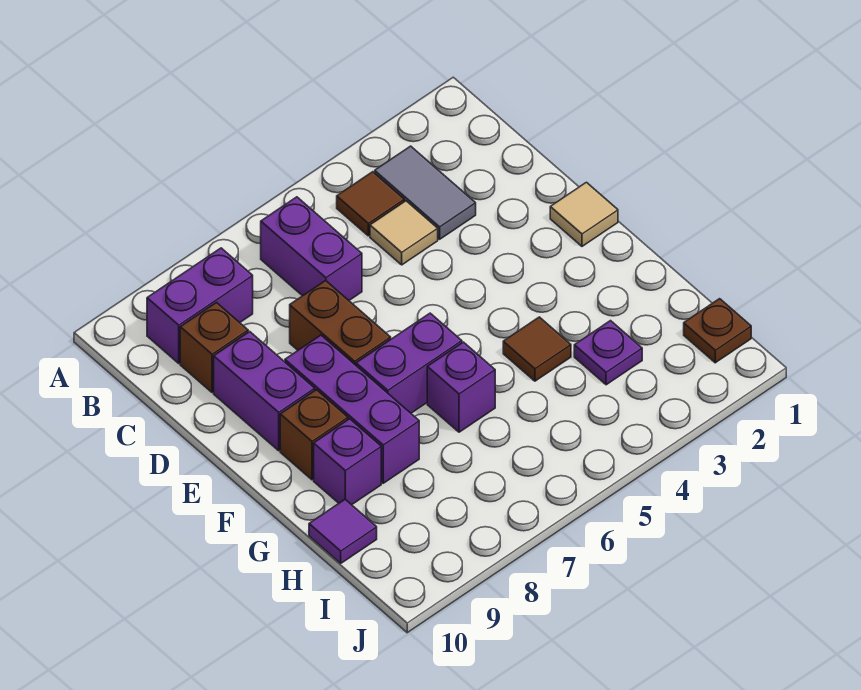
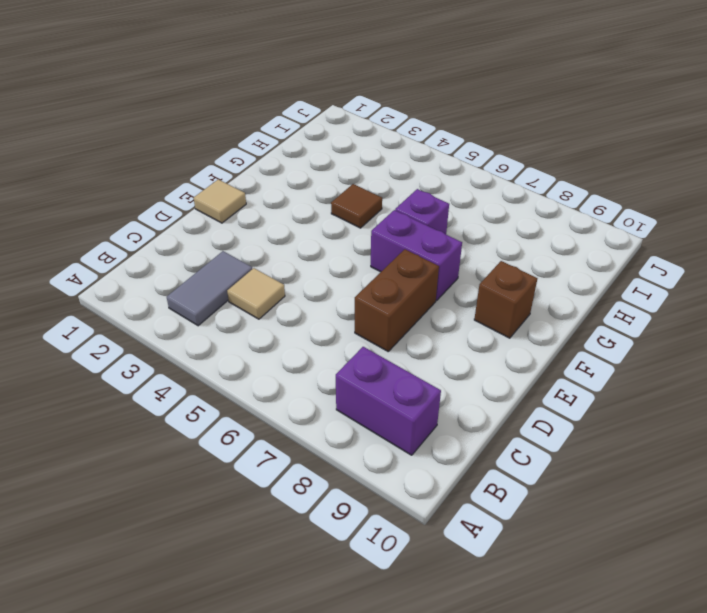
none -> brown 1x1 tile [337,172,404,236]
none -> purple 1x2 brick [261,197,362,300]
none -> brown 1x1 brick [180,303,248,393]

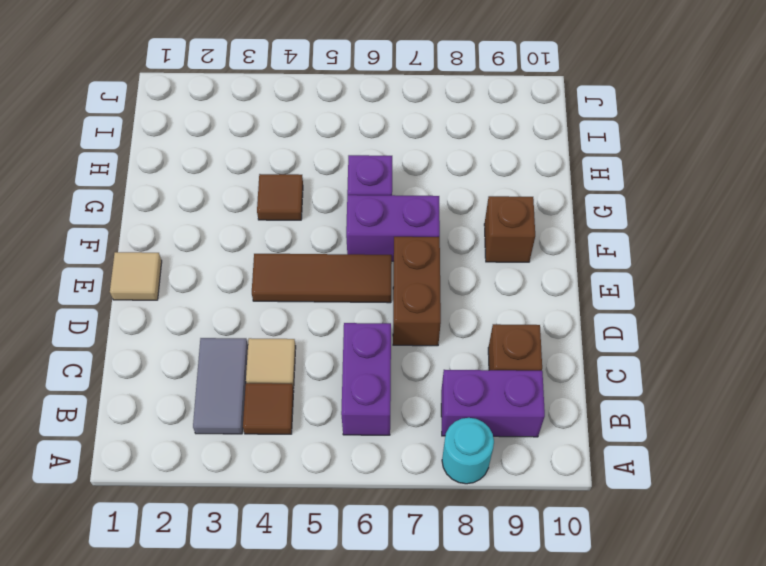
cyan 1x1 round brick [442,418,494,484] -> none
brown 1x3 tile [252,254,392,303] -> none
none -> purple 1x2 brick [214,332,315,451]
none -> purple 1x3 brick [285,335,419,483]
none -> purple 1x1 brick [314,419,381,505]

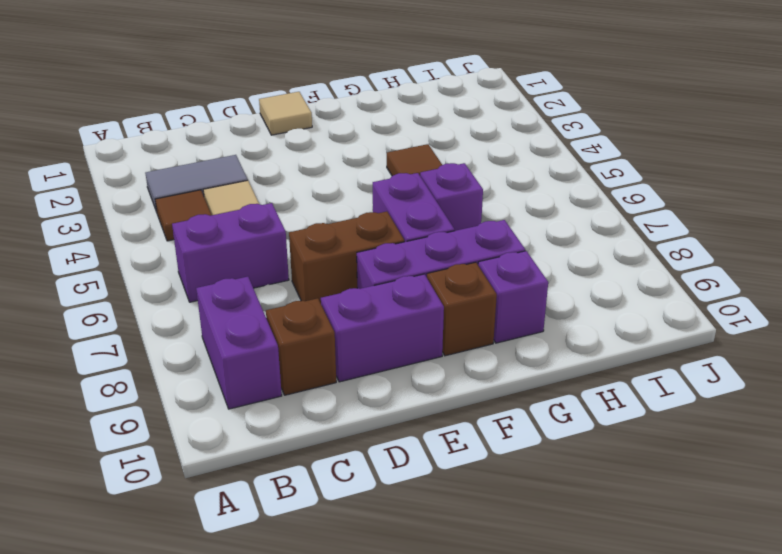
none -> purple 1x1 plate [574,321,642,385]
none -> purple 1x1 tile [309,500,377,563]
none -> brown 1x1 plate [684,299,751,363]

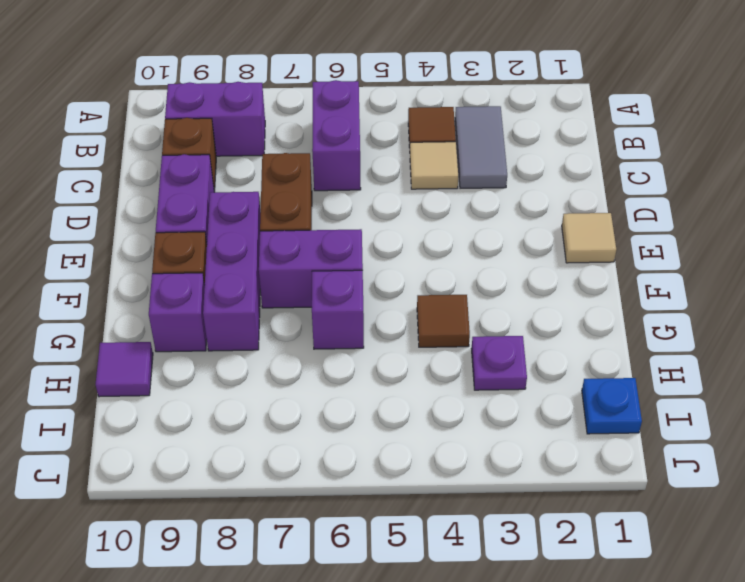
blue 1x1 plate [582,378,642,434] -> brown 1x1 plate [684,299,751,363]

